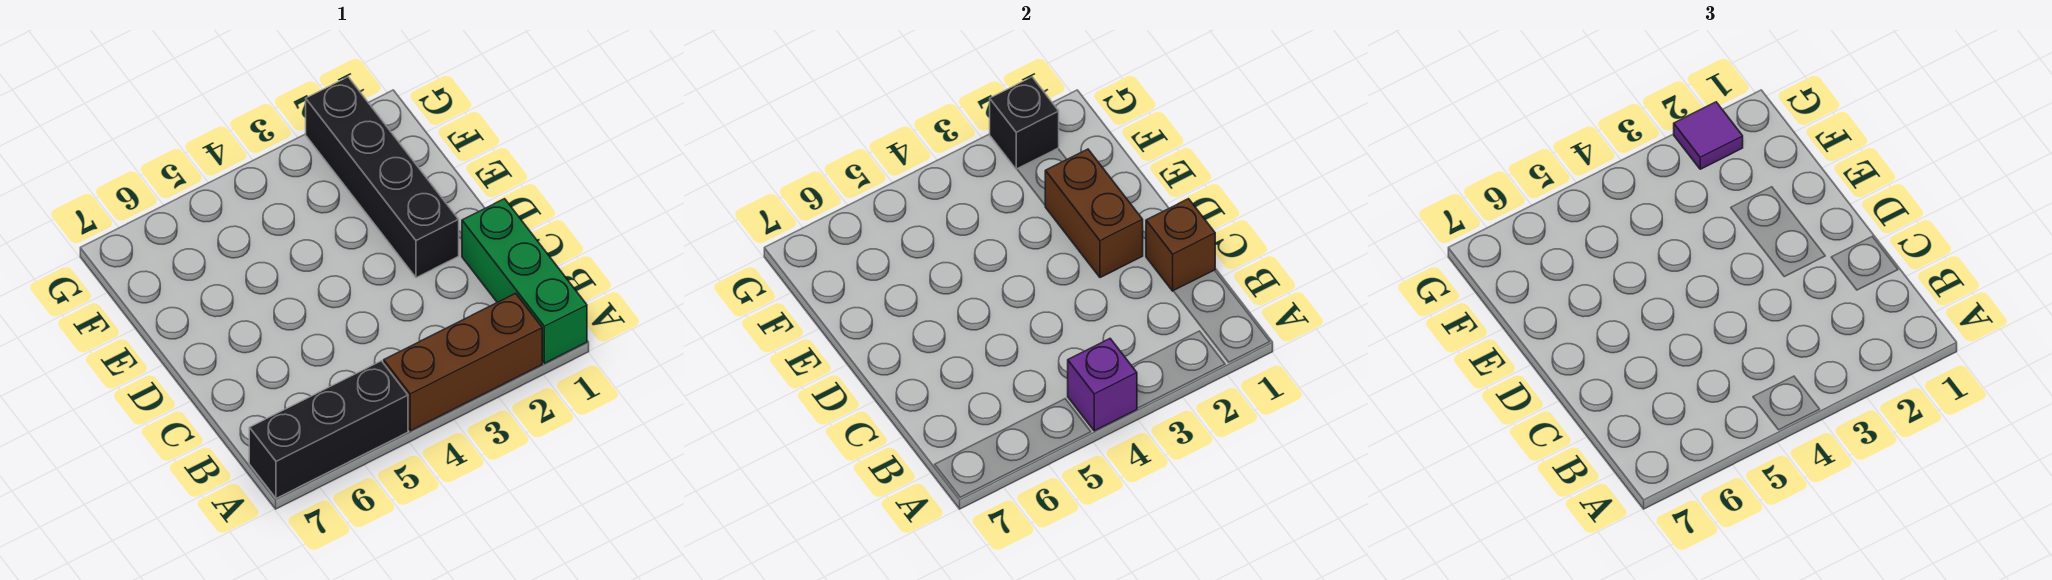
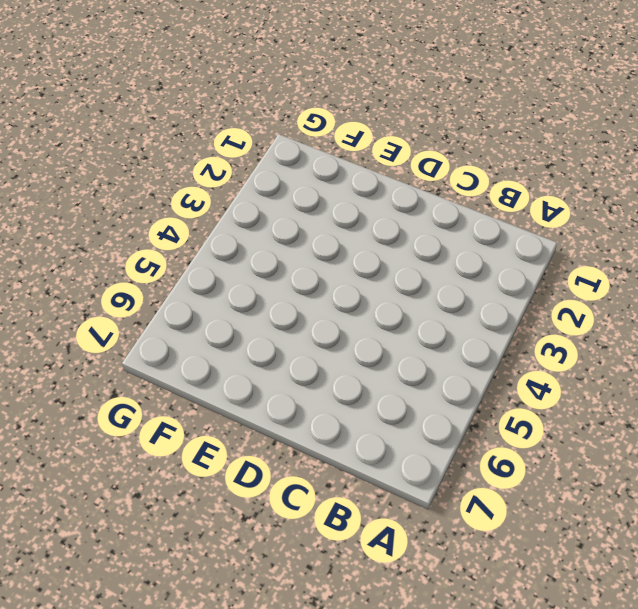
none -> green 1x3 brick [462,199,587,363]
none -> brown 1x3 brick [384,293,542,431]

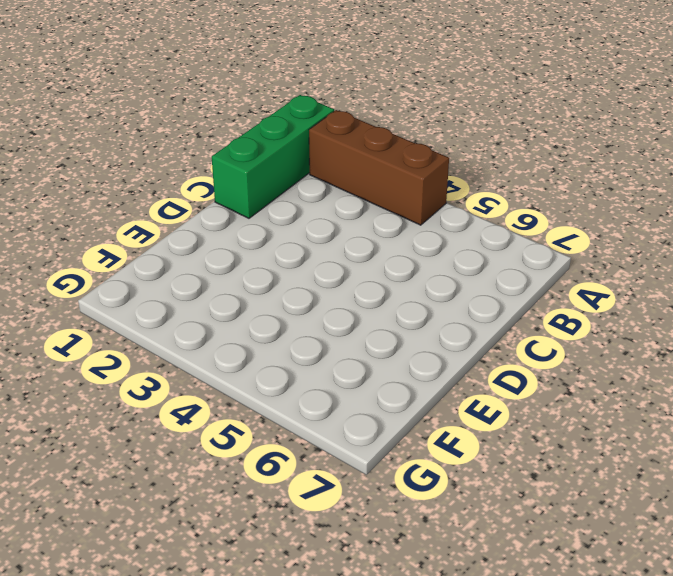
none -> black 1x3 brick [249,361,408,498]
none -> black 1x4 brick [306,77,459,278]

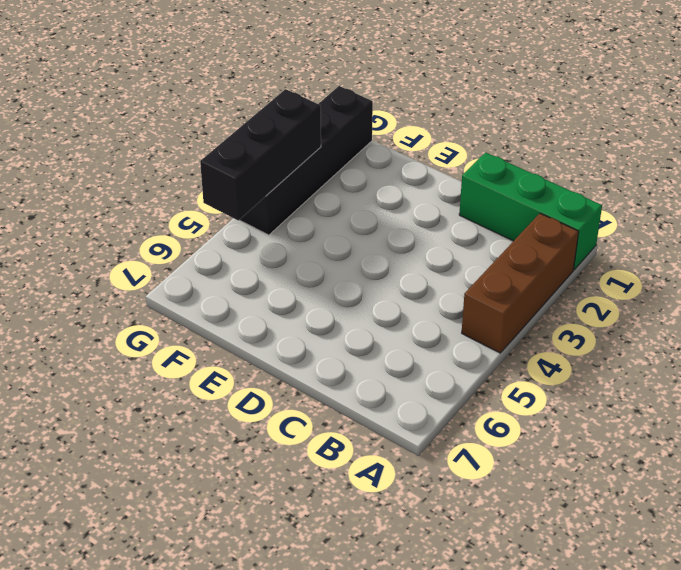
black 1x4 brick [240,86,373,235] -> black 1x4 brick turned to [306,77,459,278]
black 1x3 brick [200,89,321,220] -> black 1x3 brick moved to [249,361,408,498]
none -> purple 1x1 brick [1068,339,1137,431]
none -> brown 1x1 brick [1146,199,1215,291]

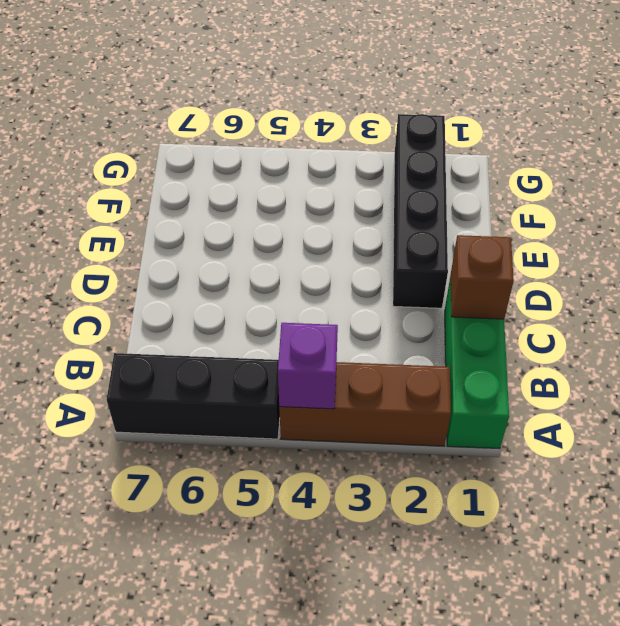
none -> brown 1x2 brick [1045,149,1143,278]
none -> black 1x1 brick [990,77,1059,169]

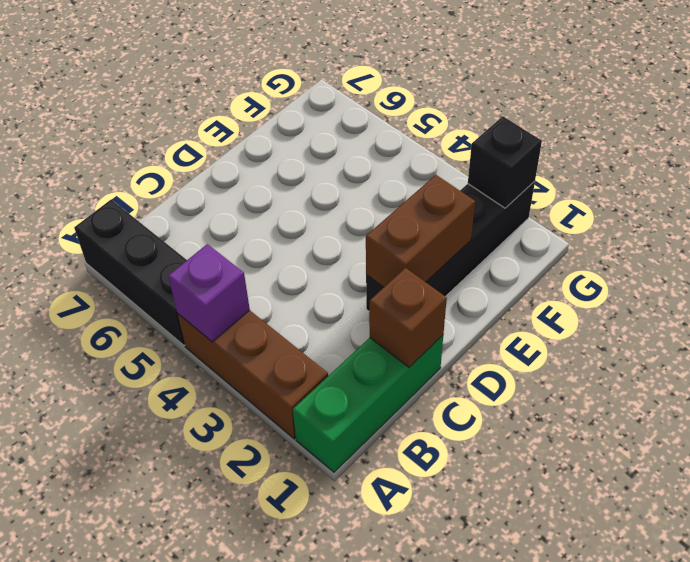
none -> purple 1x1 tile [1674,102,1743,169]

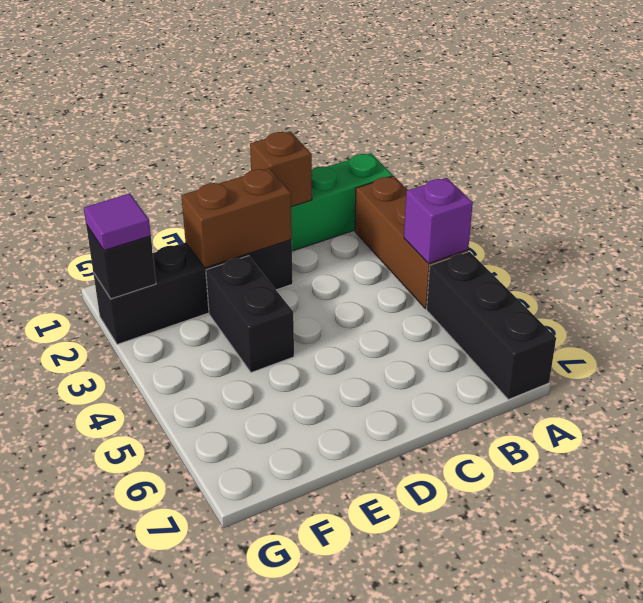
black 1x2 brick [206,256,294,373] -> none

